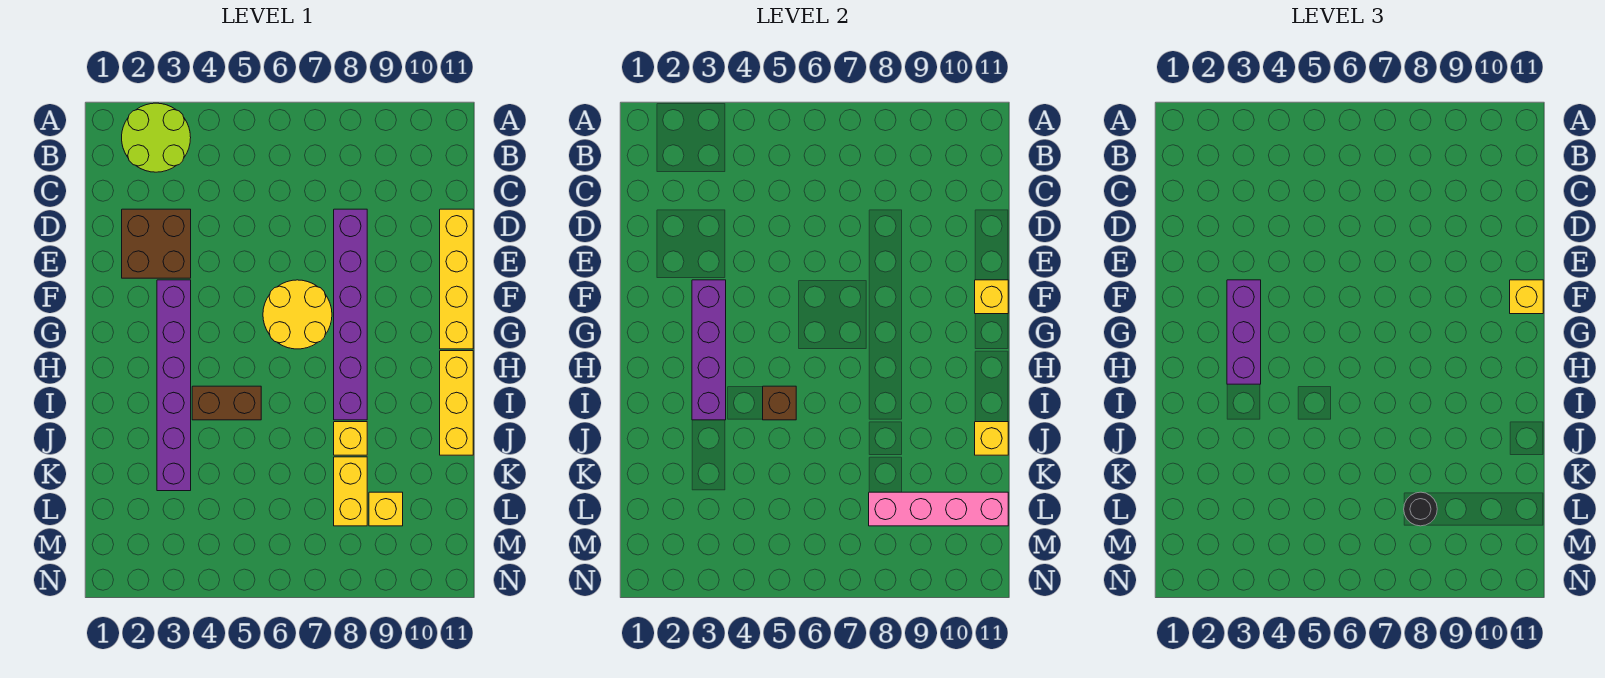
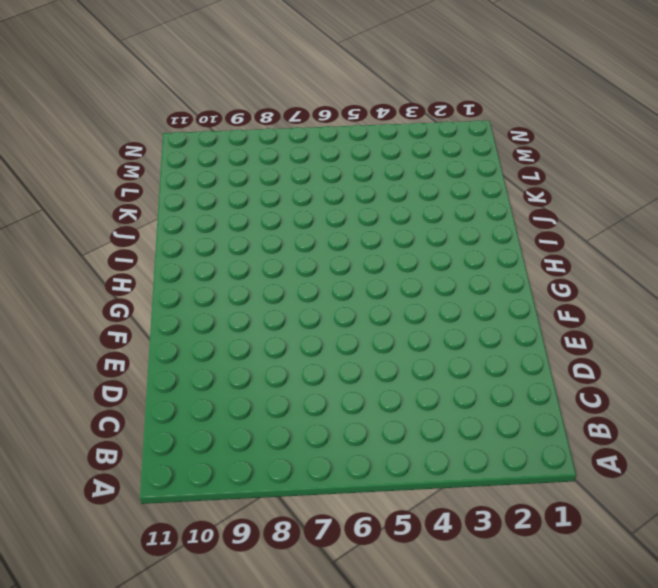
none -> lime 2x2 round brick [122,103,191,172]
none -> brown 2x2 brick [122,209,191,278]
none -> purple 1x6 brick [334,209,367,420]

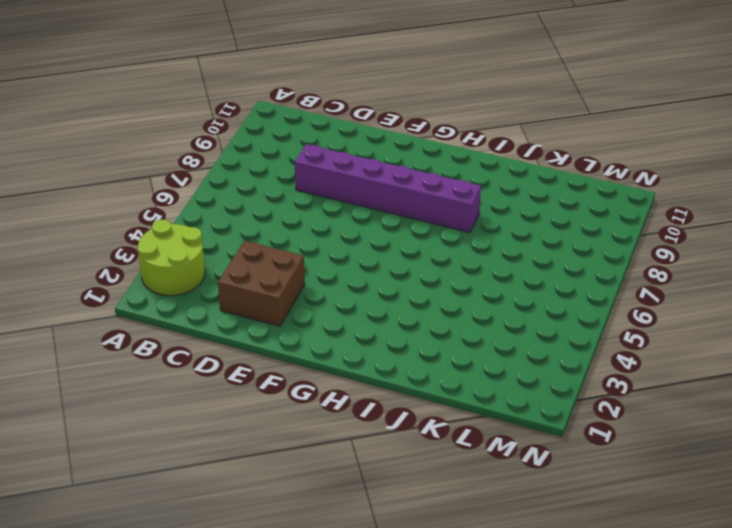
none -> yellow 1x4 brick [440,209,473,349]
none -> purple 1x6 brick [157,280,191,491]
none -> yellow 2x2 round brick [263,280,332,349]

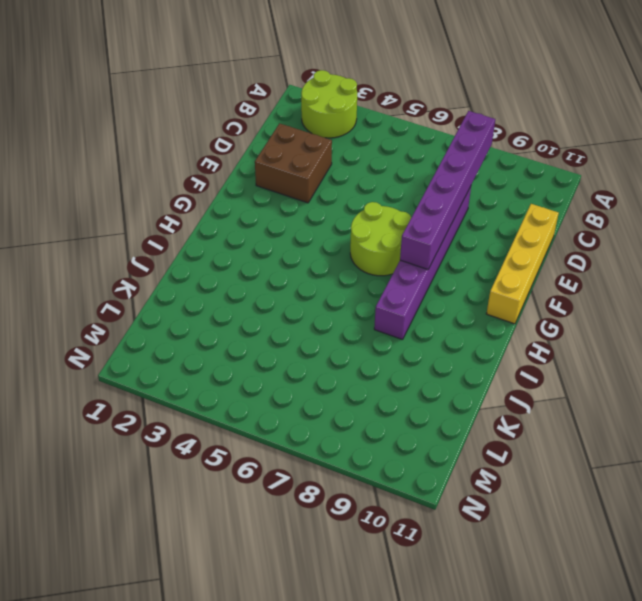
purple 1x6 brick [400,111,495,269] -> purple 1x6 brick moved to [157,280,191,491]
lime 2x2 round brick [350,202,411,276] -> yellow 2x2 round brick [263,280,332,349]
none -> yellow 1x3 brick [440,351,473,455]
none -> brown 1x2 brick [192,386,261,420]
none -> yellow 1x1 brick [334,422,367,455]

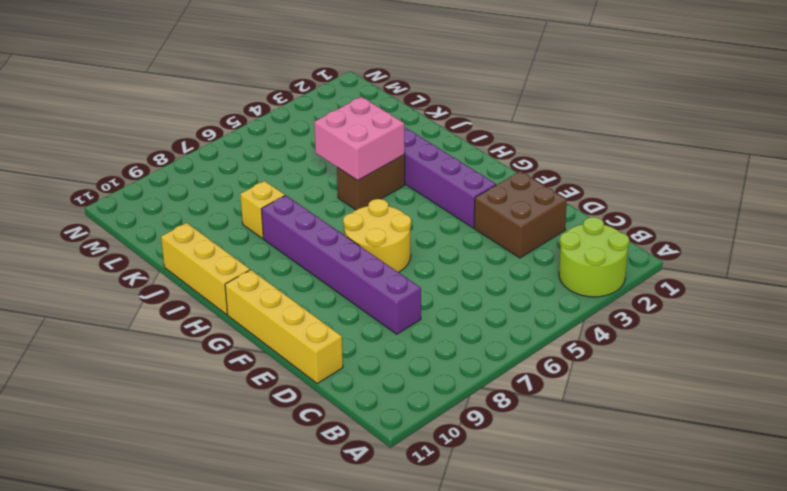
pink 2x2 brick [314,97,405,180] -> brown 1x1 brick [763,386,796,420]
none -> yellow 1x2 brick [334,457,367,526]
none -> yellow 1x1 brick [369,492,403,526]
none -> purple 1x4 brick [692,280,726,420]

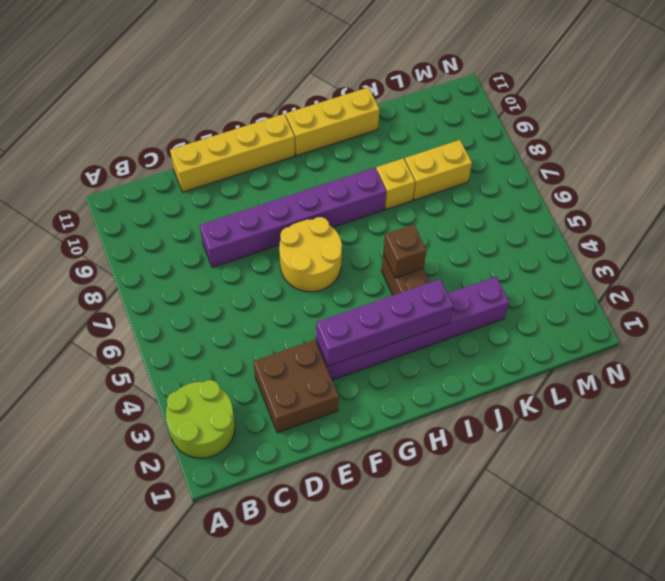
none -> yellow 1x1 brick [369,492,403,526]
none -> yellow 1x1 brick [975,280,1008,314]
none -> yellow 1x1 brick [975,422,1008,455]

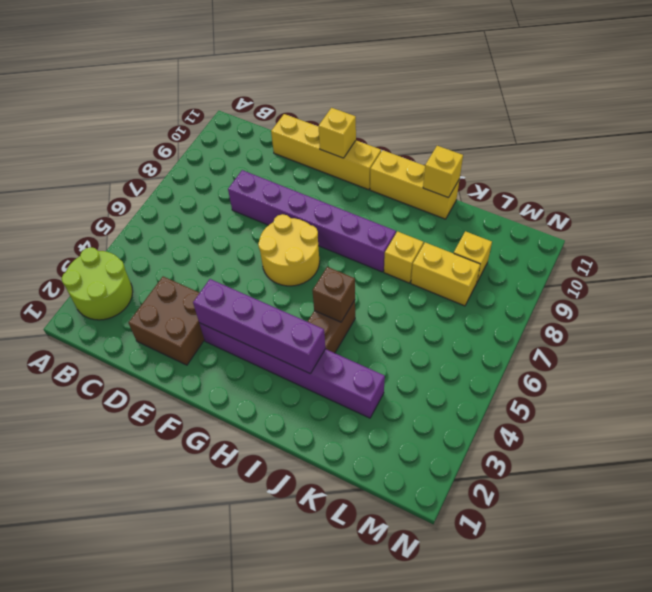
none -> pink 1x4 brick [869,492,1008,526]
none -> purple 1x3 brick [1227,280,1261,384]
none -> yellow 1x1 brick [1510,280,1543,314]

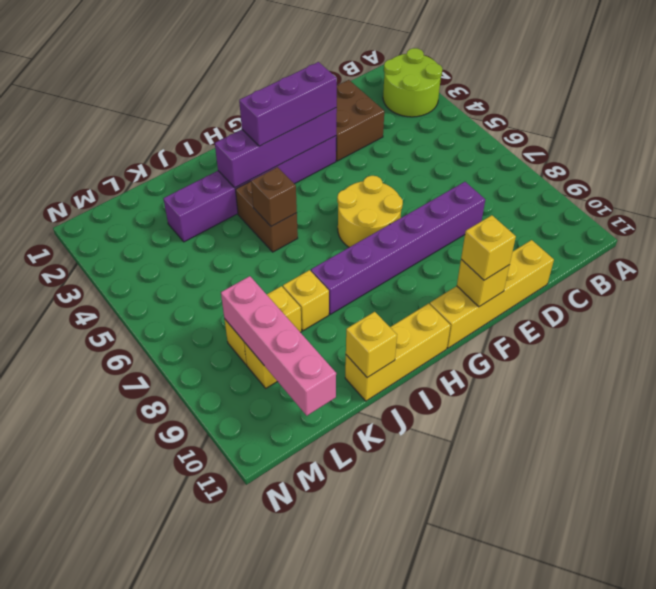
none -> black 1x1 round brick [1404,492,1437,526]

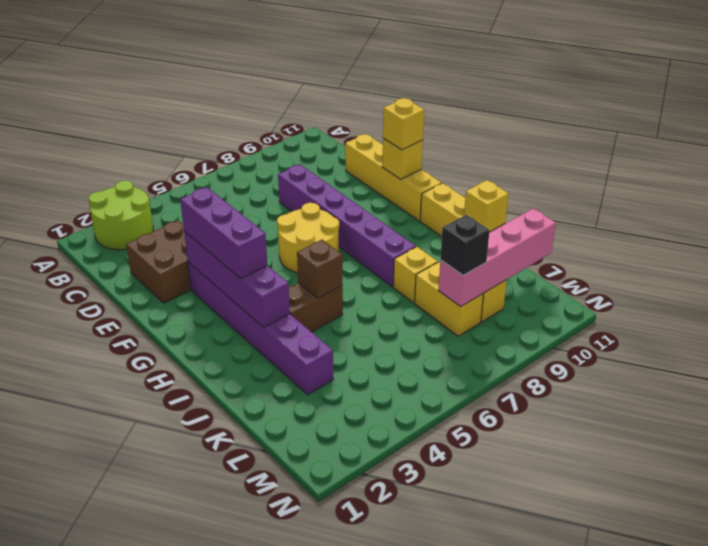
black 1x1 brick [440,215,490,275] -> black 1x1 round brick [1404,492,1437,526]

